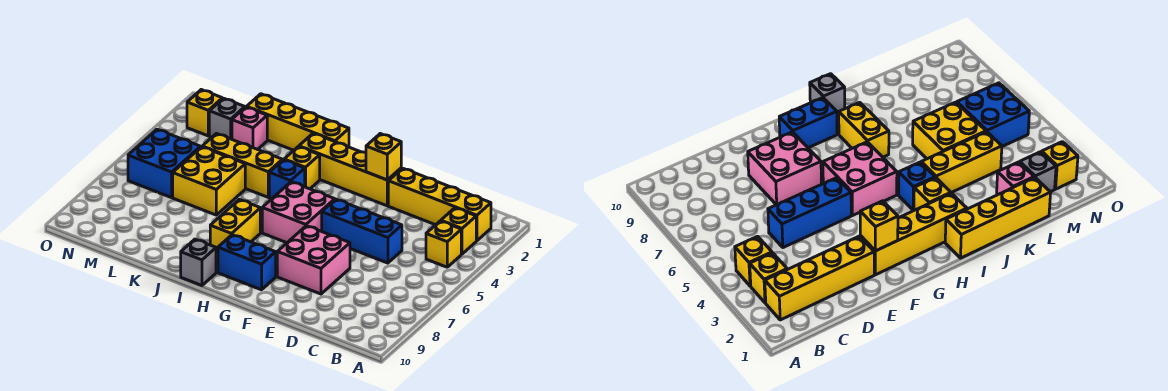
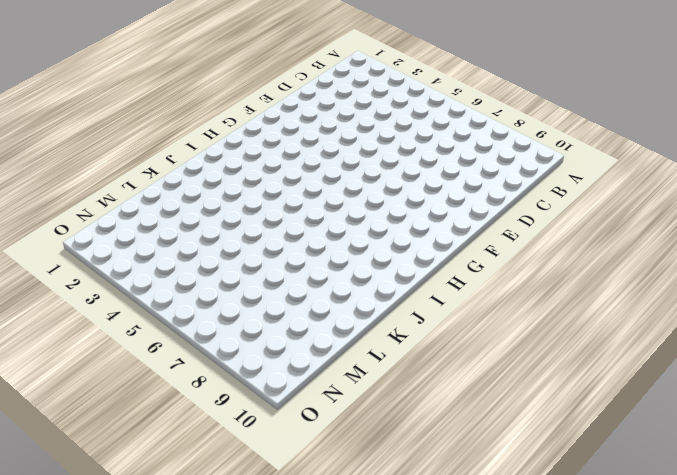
none -> yellow 1x4 brick [388,168,491,241]
none -> yellow 1x1 brick [441,208,476,254]
none -> yellow 1x1 brick [426,221,461,267]

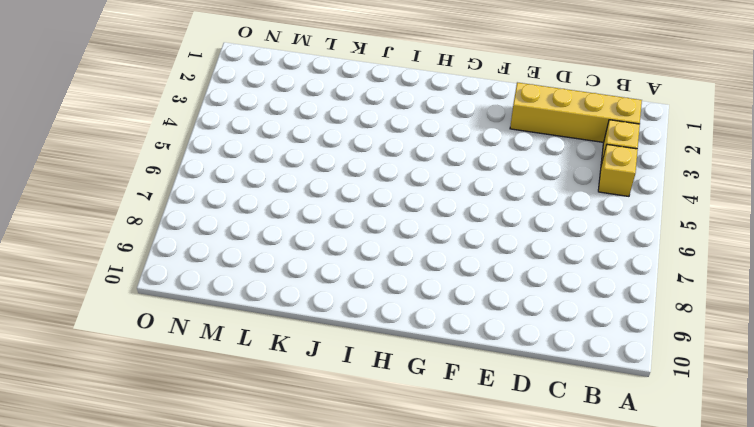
none -> blue 1x3 brick [322,199,402,263]
none -> pink 2x2 brick [277,226,350,294]
none -> yellow 1x4 brick [299,133,401,206]

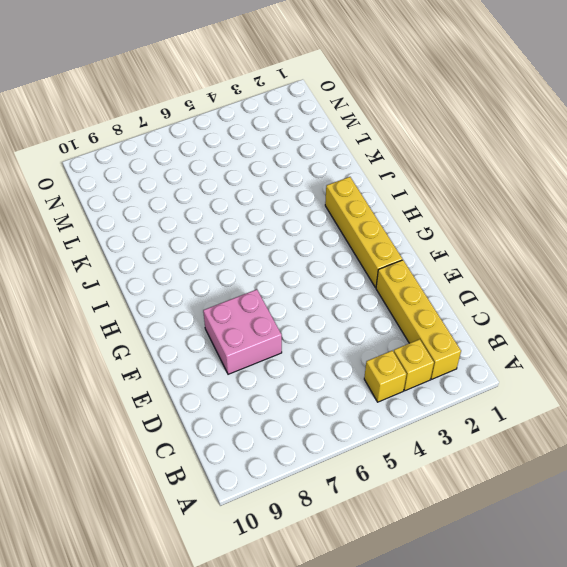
none -> blue 1x3 brick [322,199,402,263]
none -> pink 2x2 brick [262,182,335,243]
none -> blue 1x2 brick [218,235,276,290]

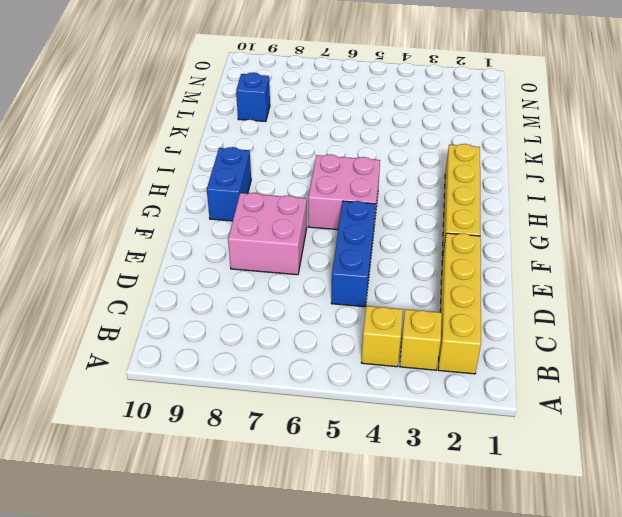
blue 1x1 brick [236,72,270,122] -> blue 1x1 brick moved to [269,160,305,199]
none -> yellow 1x4 brick [247,94,349,150]
none -> yellow 1x1 brick [284,147,320,189]
none -> yellow 1x2 brick [210,200,260,254]

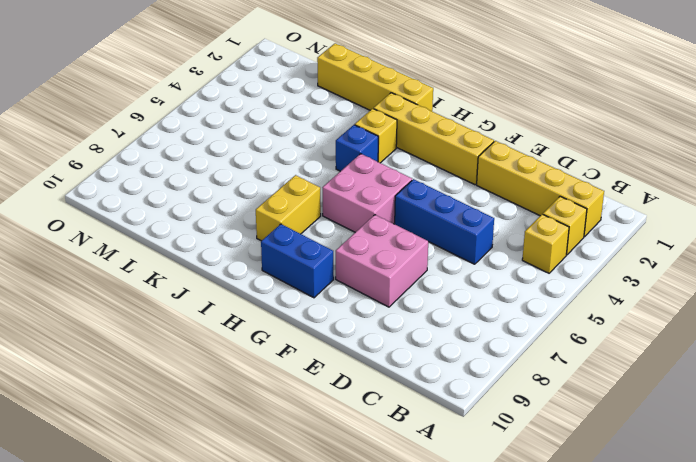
none -> grey 1x1 brick [181,239,216,286]
none -> yellow 1x3 brick [202,134,282,197]
none -> yellow 2x2 brick [173,147,245,215]

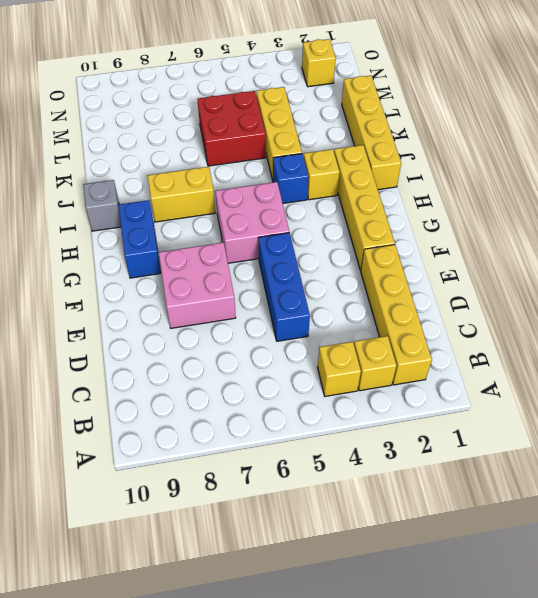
red 2x2 brick [197,91,266,166] -> yellow 2x2 brick [173,147,245,215]
none -> pink 1x1 brick [232,107,267,150]
none -> grey 1x1 brick [209,98,245,139]
none -> blue 2x2 brick [128,129,201,198]

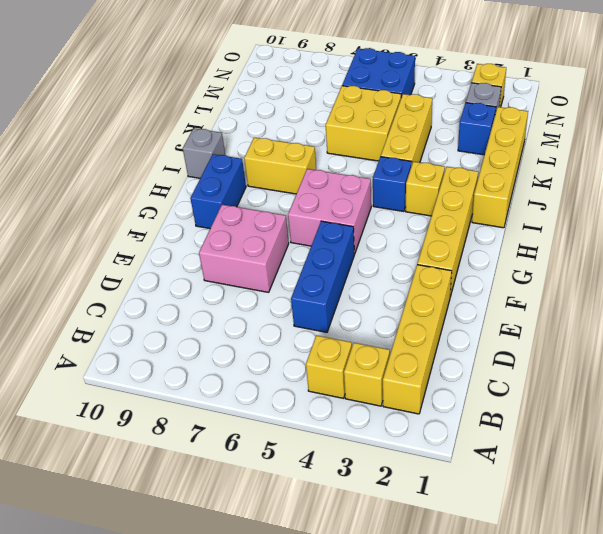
blue 1x1 brick [458,103,496,155] -> pink 1x1 brick [232,107,267,150]
none -> yellow 1x1 brick [366,134,401,180]

